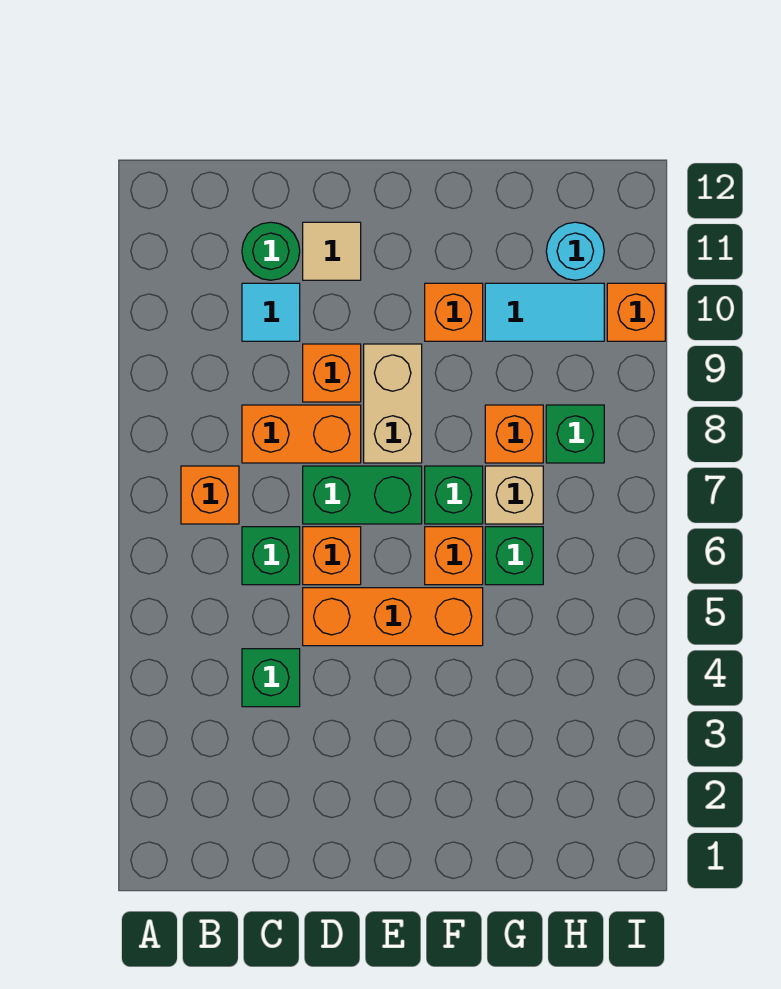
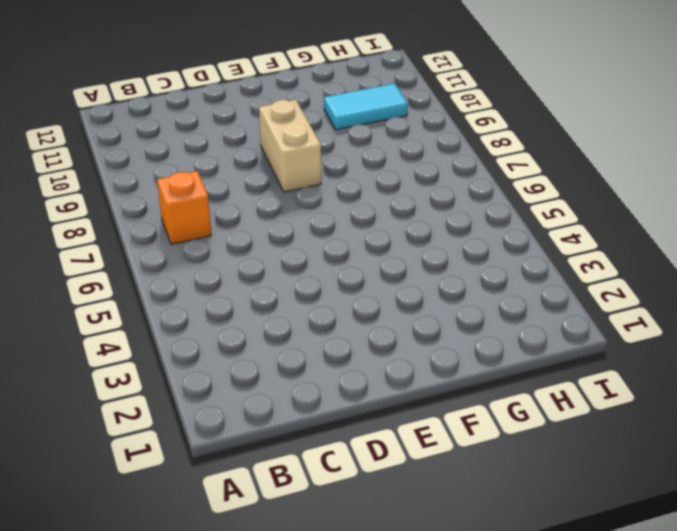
none -> green 1x1 brick [242,649,300,707]
none -> green 1x1 brick [242,527,300,585]
none -> orange 1x2 brick [242,405,361,463]

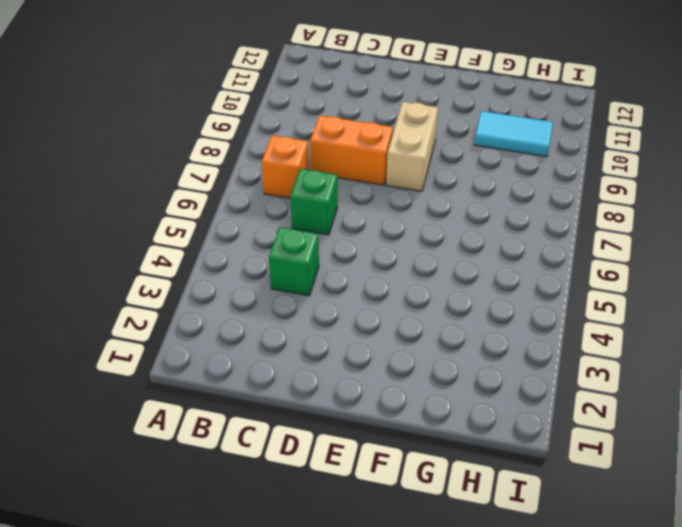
none -> cyan 1x1 tile [242,283,300,341]
none -> green 1x1 round brick [242,222,300,280]
none -> orange 1x3 brick [303,588,483,646]

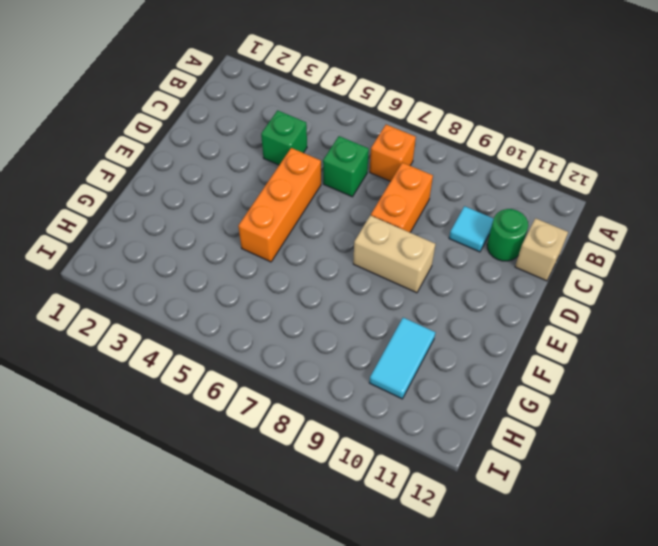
tan 1x1 brick [515,218,568,281] -> tan 1x1 brick moved to [485,466,543,524]
none -> orange 1x1 brick [303,527,361,585]
none -> green 1x2 brick [303,466,422,524]
none -> orange 1x1 brick [303,344,361,402]

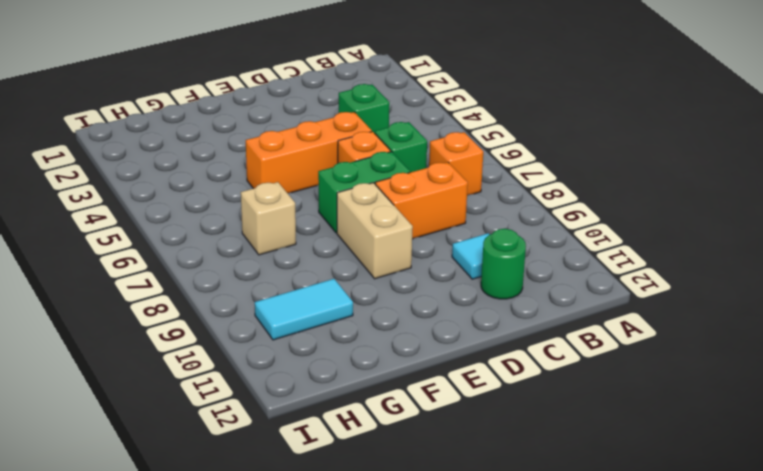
none -> orange 1x1 brick [303,344,361,402]
none -> tan 1x1 tile [303,222,361,280]
none -> orange 1x1 brick [425,527,483,585]

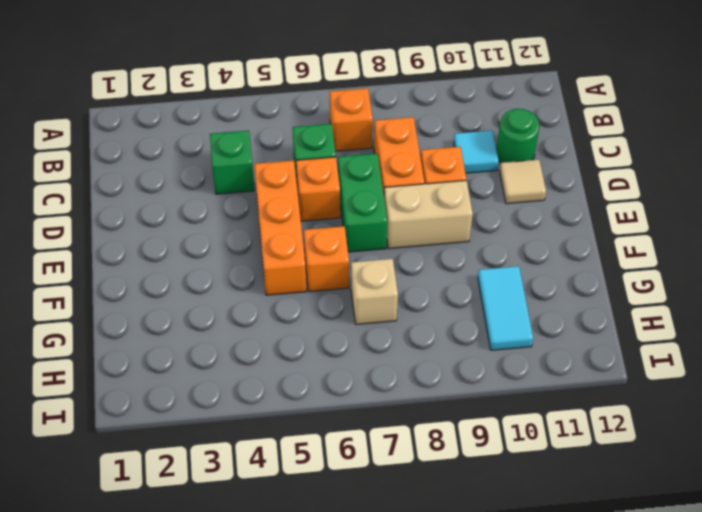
none -> green 1x1 brick [425,466,483,524]
none -> orange 1x1 brick [425,283,483,341]
none -> green 1x1 brick [485,527,543,585]

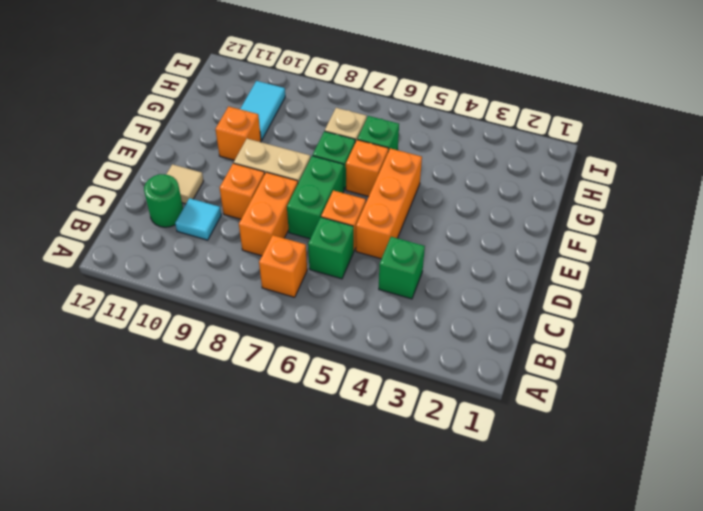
none -> orange 1x1 brick [485,405,543,463]
none -> green 1x1 brick [546,405,604,463]
none -> cyan 1x1 round brick [546,222,604,280]

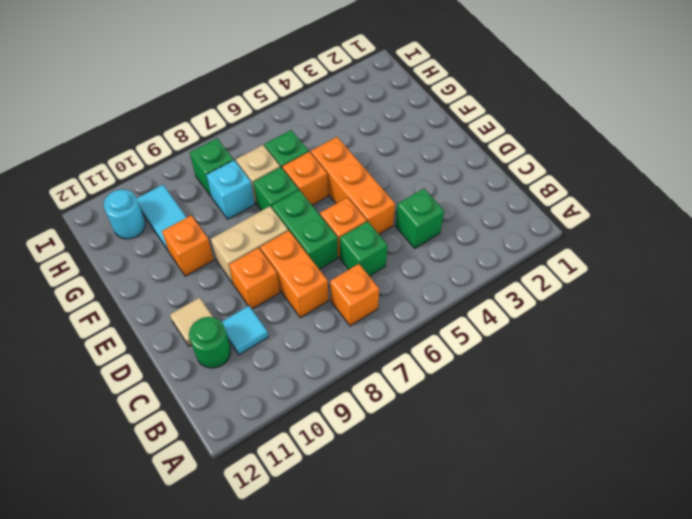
cyan 1x1 brick [206,160,255,219] -> orange 1x1 brick [485,405,543,463]
none -> orange 1x1 brick [607,283,665,341]

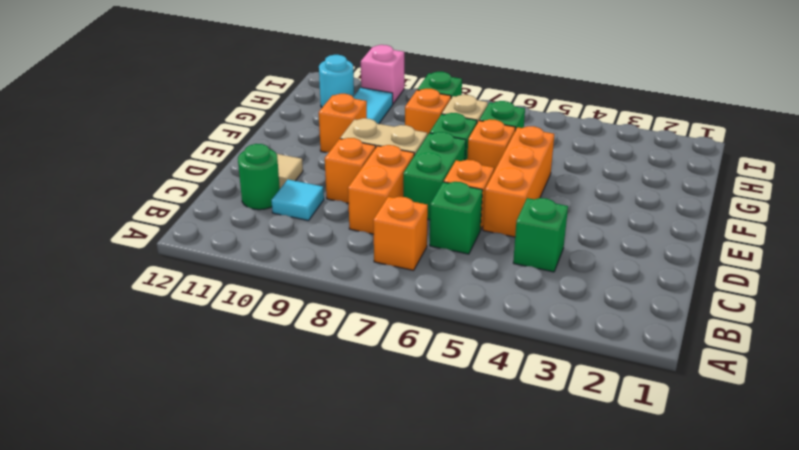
pink 1x1 brick [361,45,404,104] -> orange 1x1 brick [607,283,665,341]

